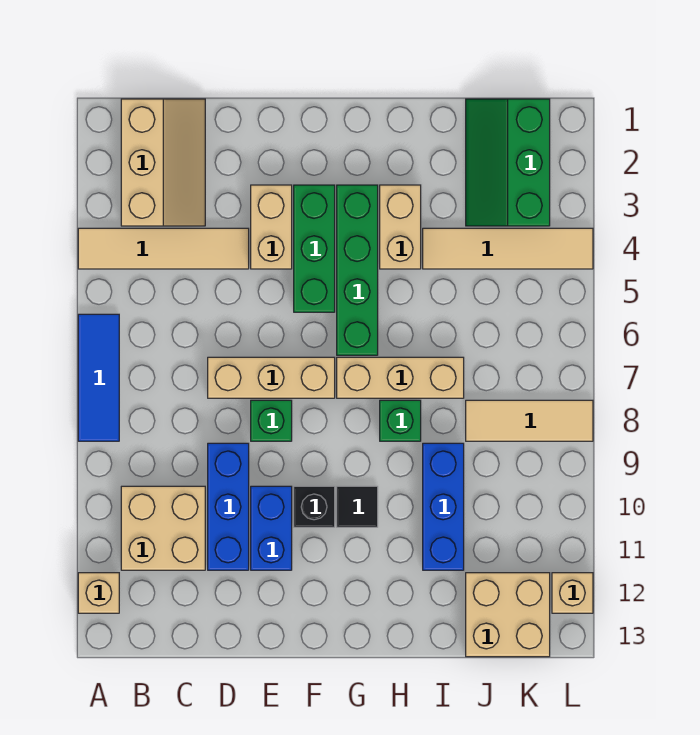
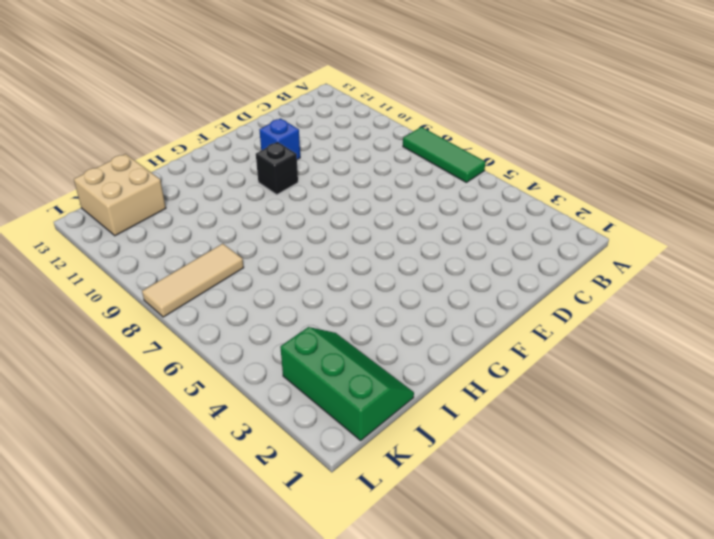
green 1x3 tile [403,127,485,183] -> blue 1x3 tile [78,314,119,441]
blue 1x1 brick [259,119,300,160] -> blue 1x2 brick [251,486,292,570]
none -> tan 1x4 tile [78,228,249,269]
none -> tan 1x1 brick [78,573,119,613]
none -> tan 2x3 slope [121,99,205,226]

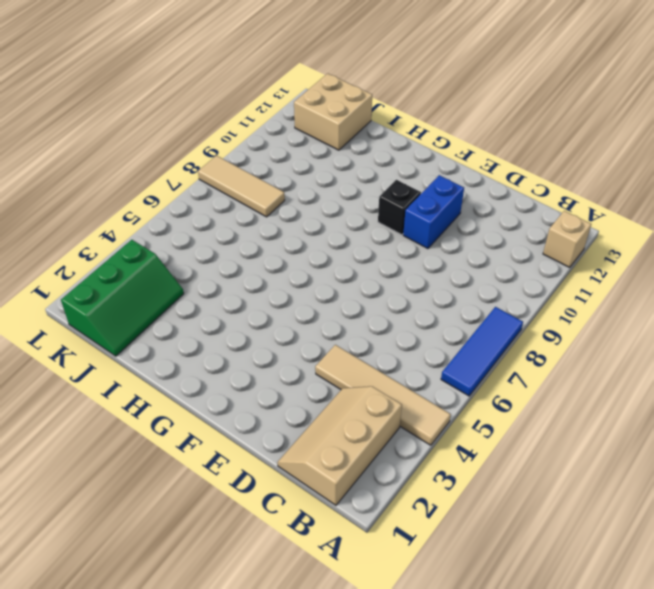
none -> tan 2x2 brick [121,486,205,570]
none -> tan 1x3 brick [208,357,335,398]
none -> blue 1x3 brick [208,443,249,570]

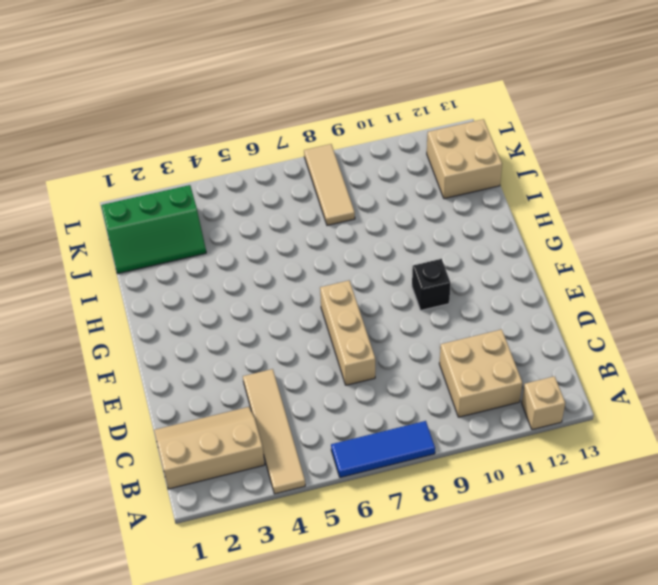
none -> blue 1x3 brick [208,443,249,570]
none -> tan 1x2 brick [251,185,292,269]
none -> green 1x1 brick [251,400,292,441]

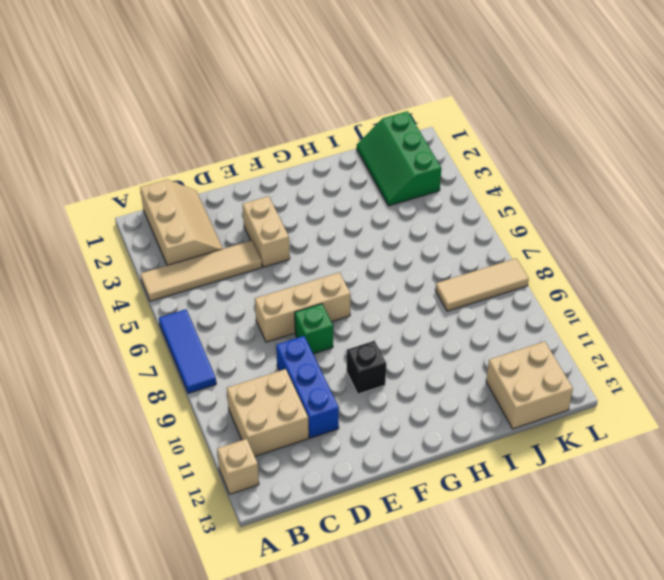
none -> blue 1x2 brick [251,486,292,570]
none -> green 1x3 brick [294,185,335,312]
none -> green 1x4 brick [337,185,378,355]

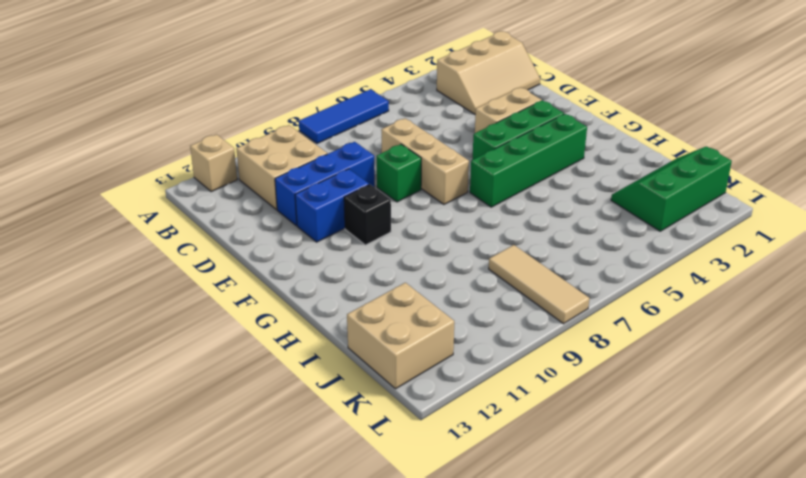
none -> tan 1x4 tile [78,228,249,269]
none -> tan 1x3 brick [337,357,464,398]
none -> black 1x1 tile [337,486,378,527]

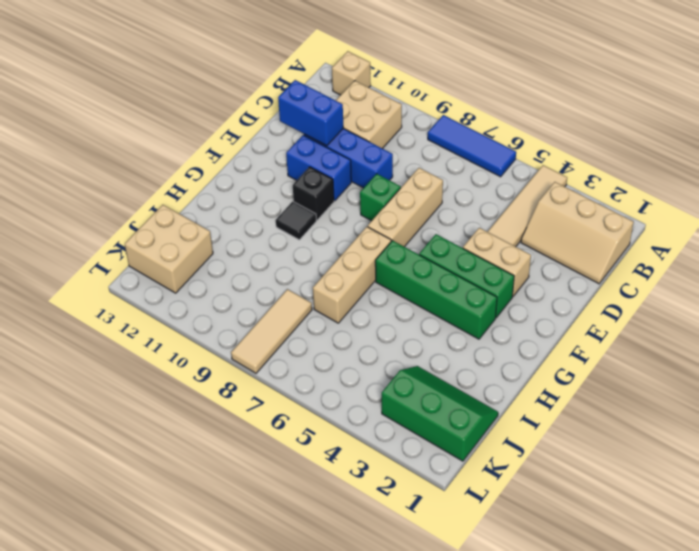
blue 1x2 brick [278,80,343,146] -> none
none -> tan 1x2 brick [380,185,421,269]
none -> green 1x1 brick [380,400,421,441]
none -> tan 1x4 tile [423,228,593,269]

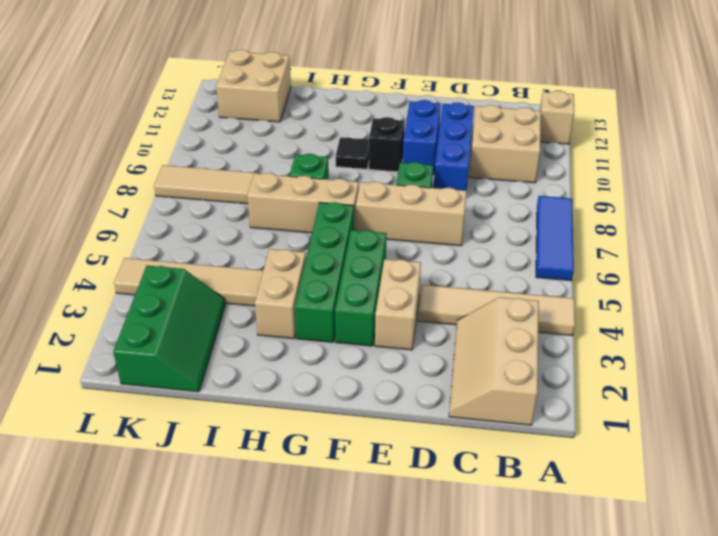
none -> blue 1x3 brick [423,443,464,570]
none -> tan 1x1 brick [552,573,593,613]

